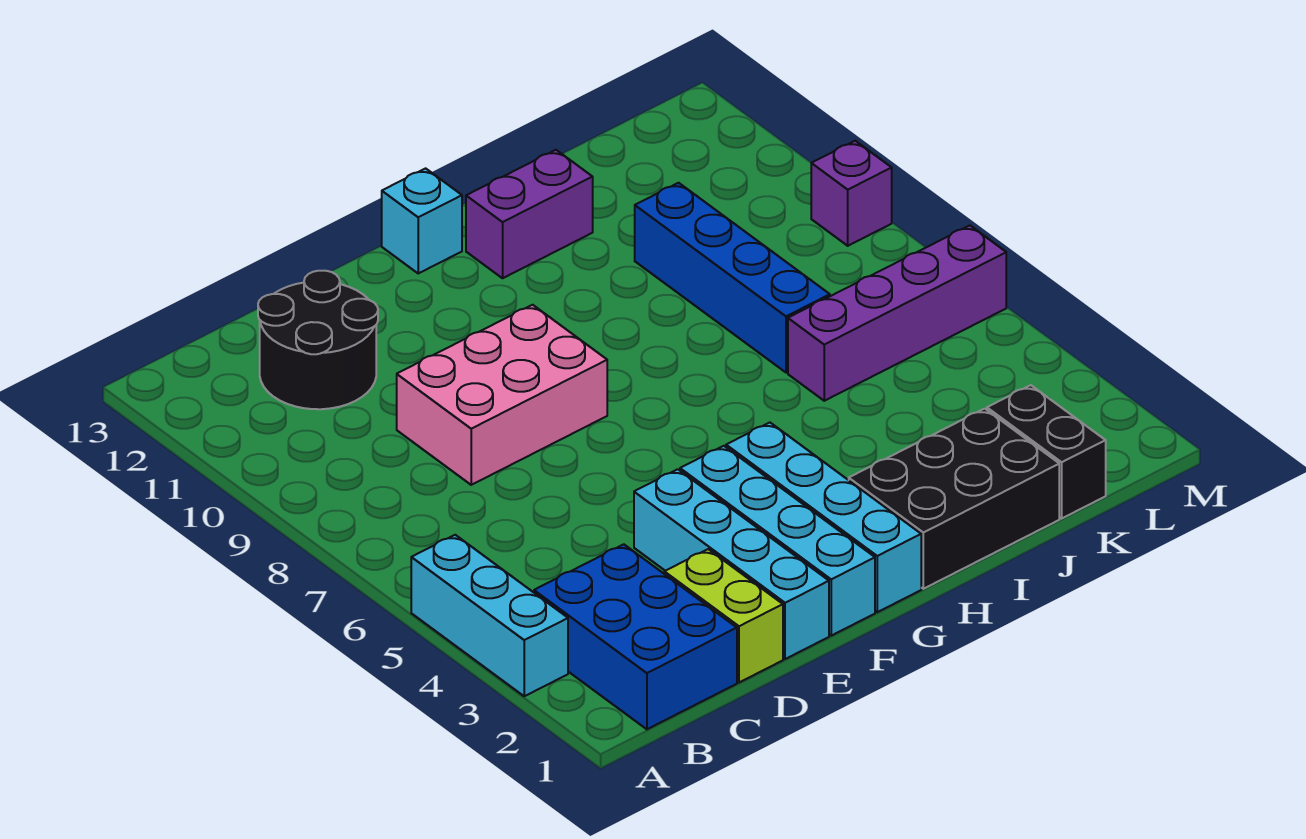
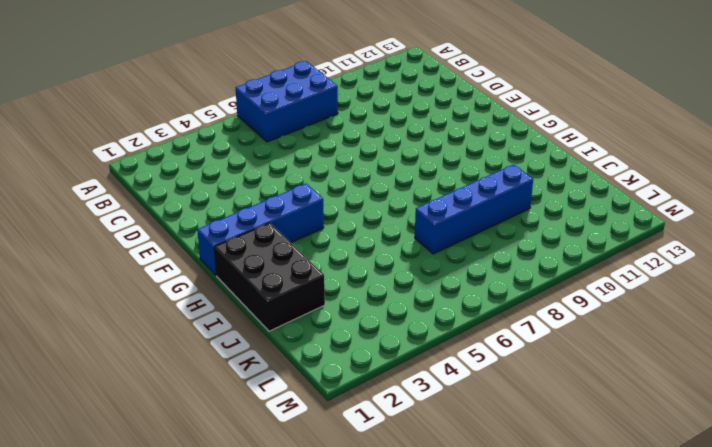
blue 2x3 brick [236,61,338,142] -> blue 2x3 brick moved to [534,544,737,729]
blue 1x4 brick [197,184,324,276] -> cyan 1x4 brick [726,423,921,612]
none -> cyan 1x3 brick [411,535,568,696]
none -> black 2x2 round brick [258,271,378,409]
none -> lime 1x2 brick [664,549,783,682]

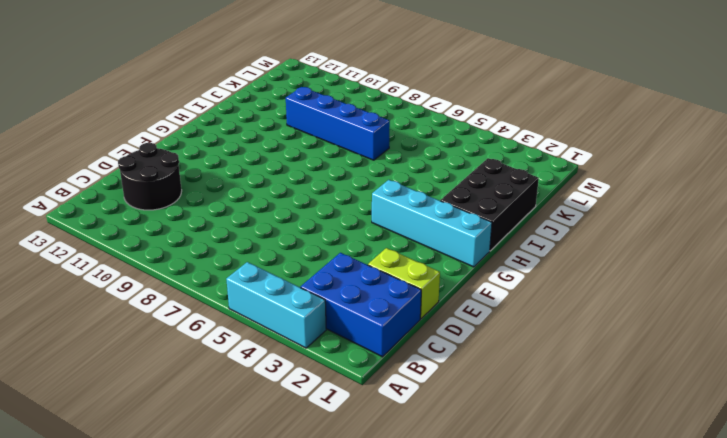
none -> pink 2x3 brick [397,305,607,485]
none -> cyan 1x4 brick [634,469,829,659]
none -> cyan 1x4 brick [680,446,875,636]

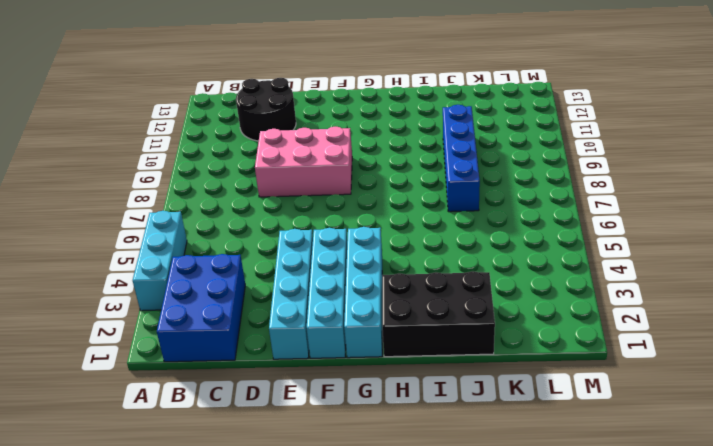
none -> lime 1x2 brick [664,549,783,682]
none -> cyan 1x1 brick [382,168,462,273]
none -> purple 1x2 brick [466,150,593,278]

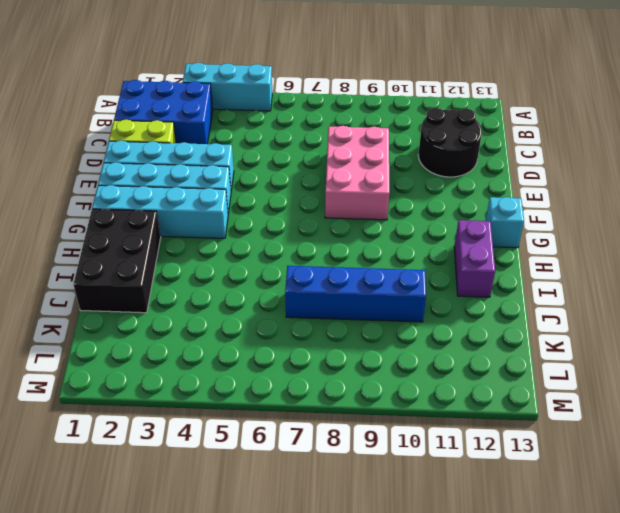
none -> purple 1x4 brick [788,226,1006,401]
none -> black 1x2 brick [987,385,1106,518]
none -> purple 1x1 brick [811,141,892,246]

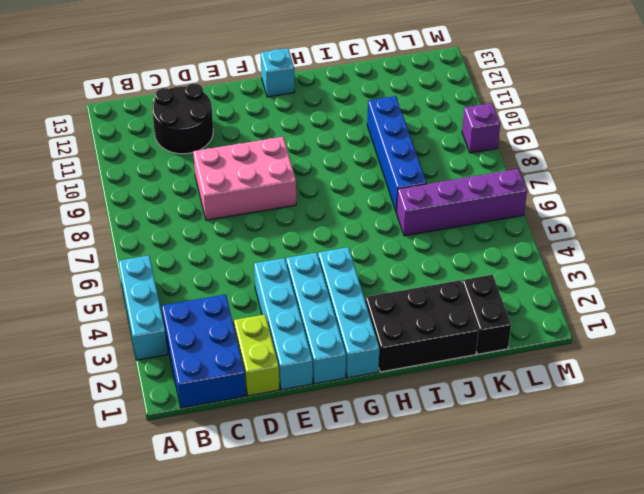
none -> purple 1x2 brick [466,150,593,278]

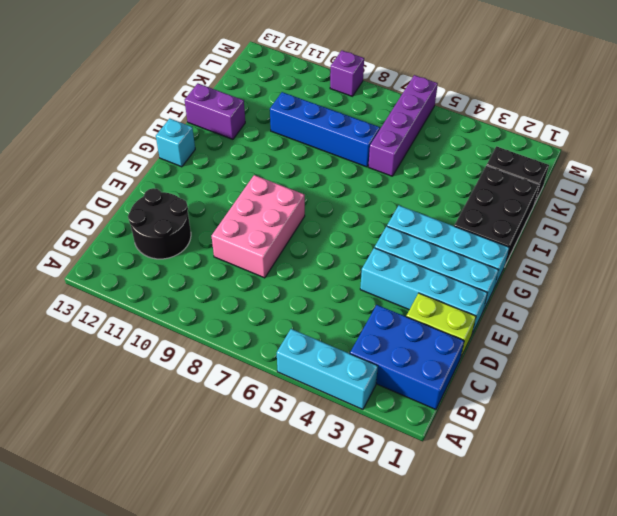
purple 1x2 brick [185,84,245,139] -> purple 1x2 brick turned to [466,150,593,278]

